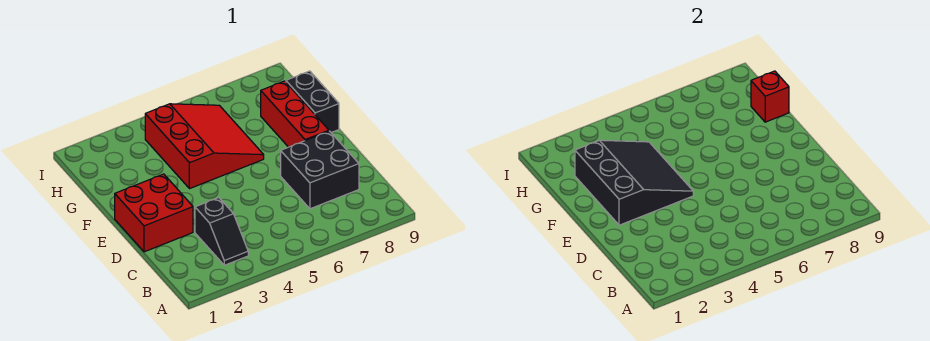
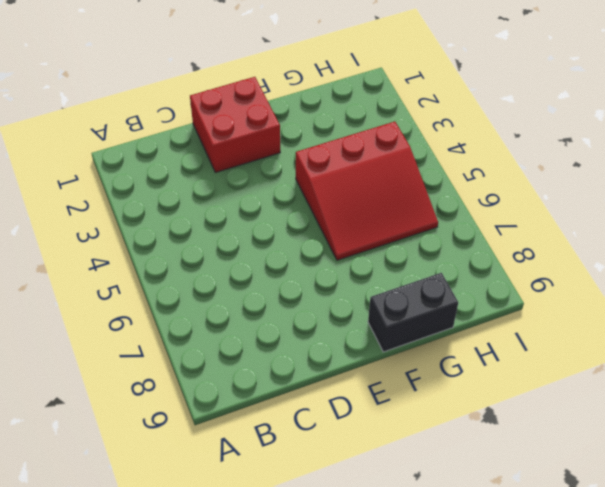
none -> black 1x2 slope [195,198,248,265]
none -> black 2x2 brick [281,131,359,209]

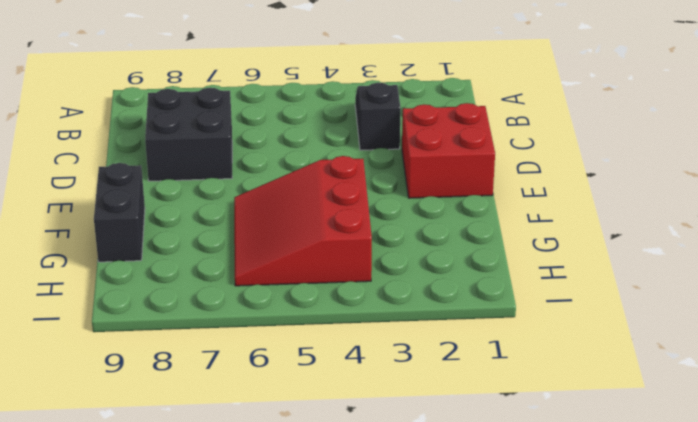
none -> red 1x3 brick [261,81,329,147]
none -> black 3x3 slope [575,140,693,225]

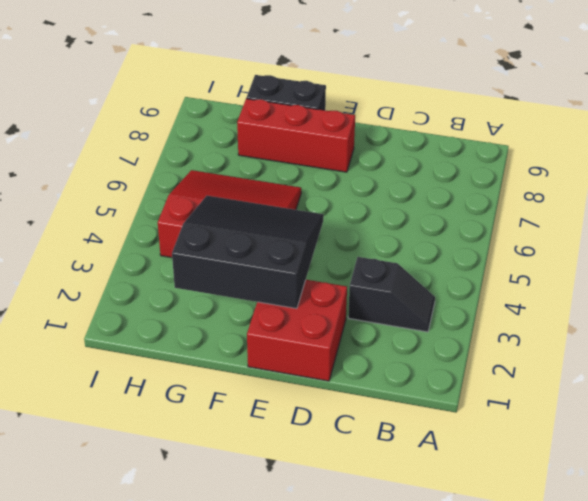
none -> black 2x2 brick [281,131,359,209]
none -> red 1x1 brick [751,71,789,122]

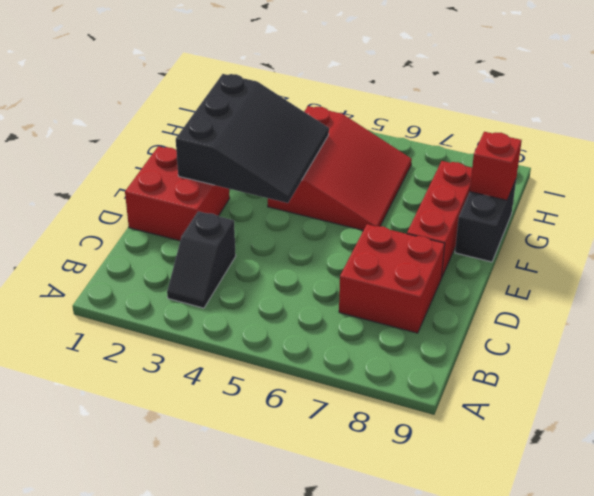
red 2x2 brick [339,224,445,333] -> black 2x2 brick [281,131,359,209]

